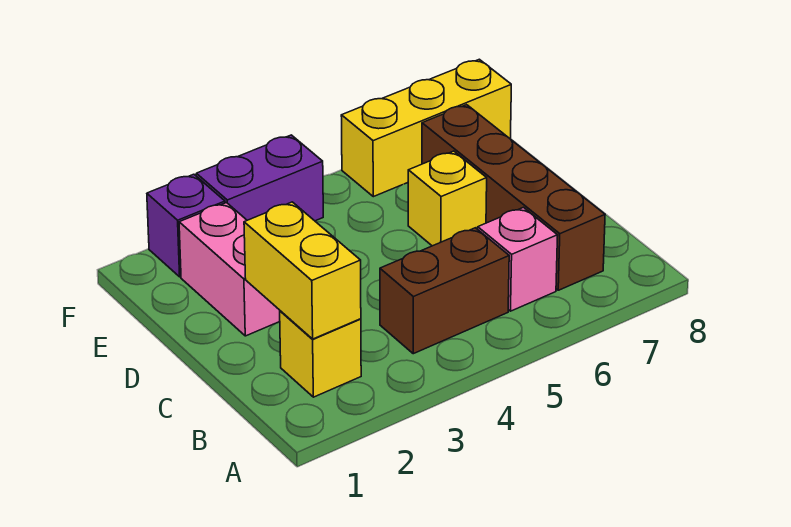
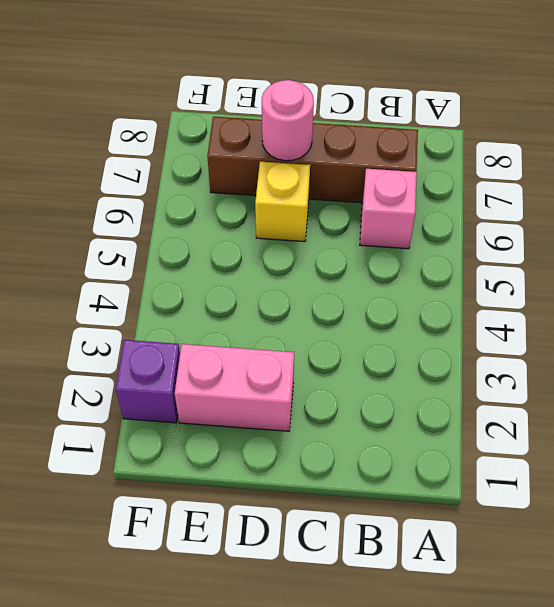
pink 1x1 round brick [262,80,314,161] -> none
none -> yellow 1x1 brick [280,311,361,397]
none -> brown 1x2 brick [380,228,509,354]

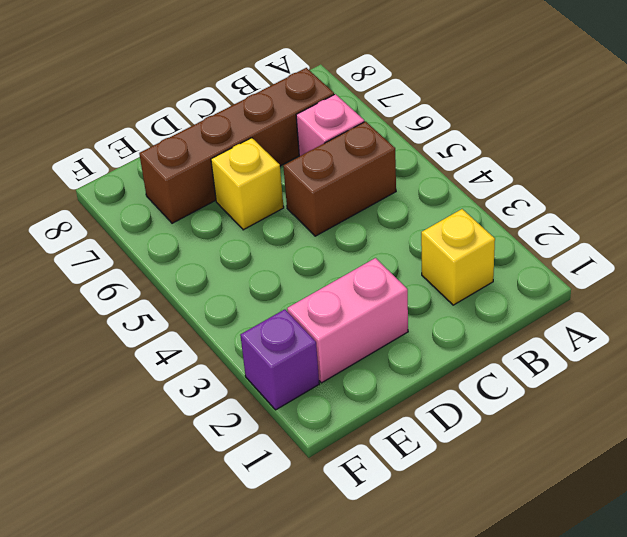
brown 1x2 brick [283,121,396,236] -> brown 1x2 brick turned to [380,228,509,354]
none -> purple 1x2 brick [196,135,323,221]
none -> yellow 1x3 brick [341,59,511,197]

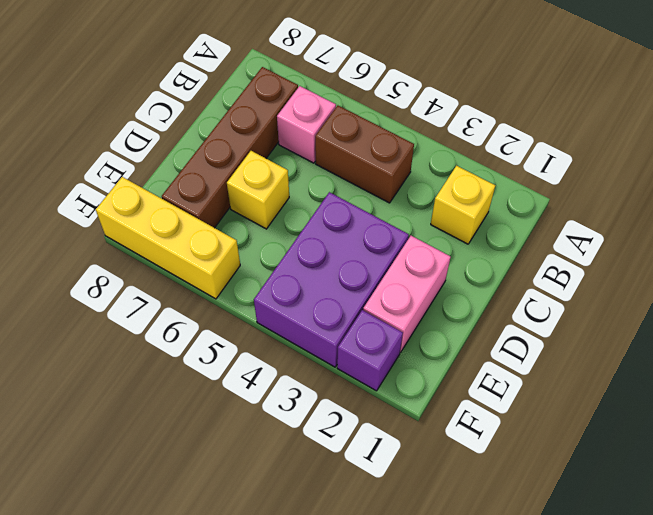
purple 2x3 brick [254,192,409,367] -> purple 1x2 brick [196,135,323,221]
none -> yellow 1x2 brick [244,202,361,339]

